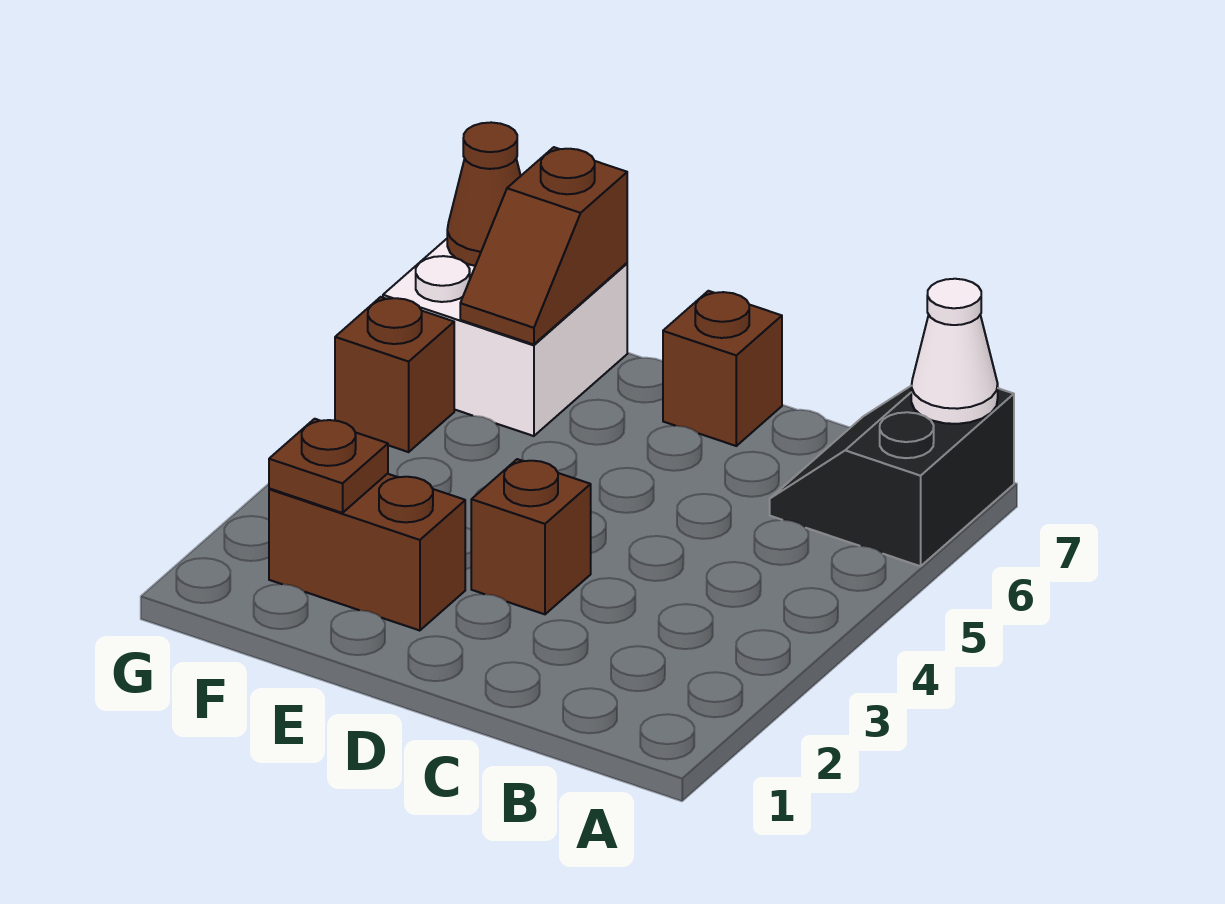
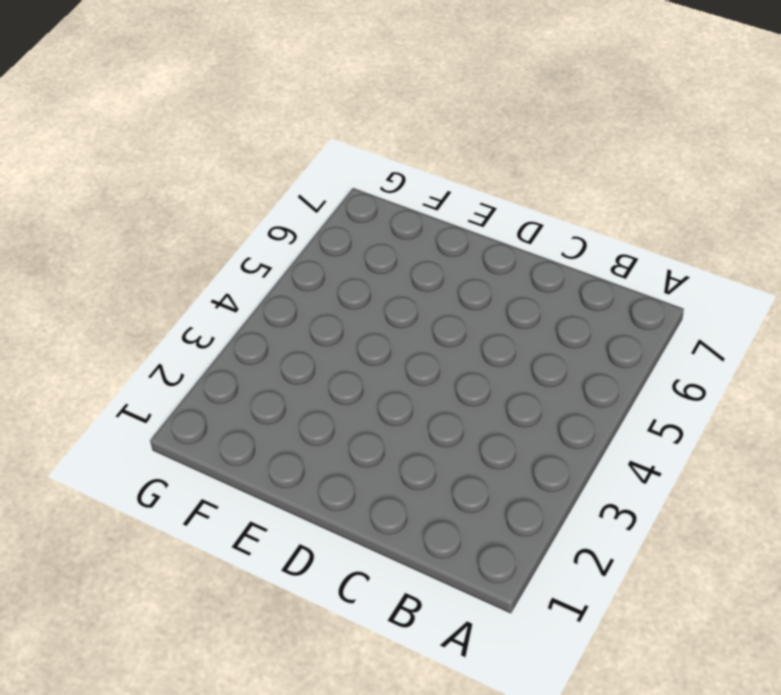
none -> black 2x2 slope [770,386,1014,566]
none -> brown 1x1 brick [471,459,591,614]

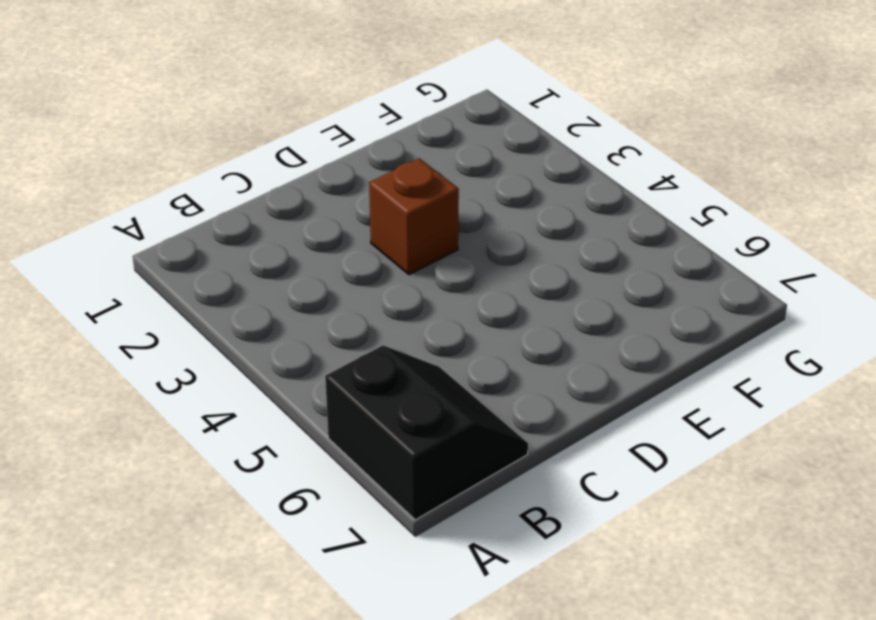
none -> brown 1x1 brick [663,291,782,446]
none -> brown 1x2 brick [269,474,465,631]

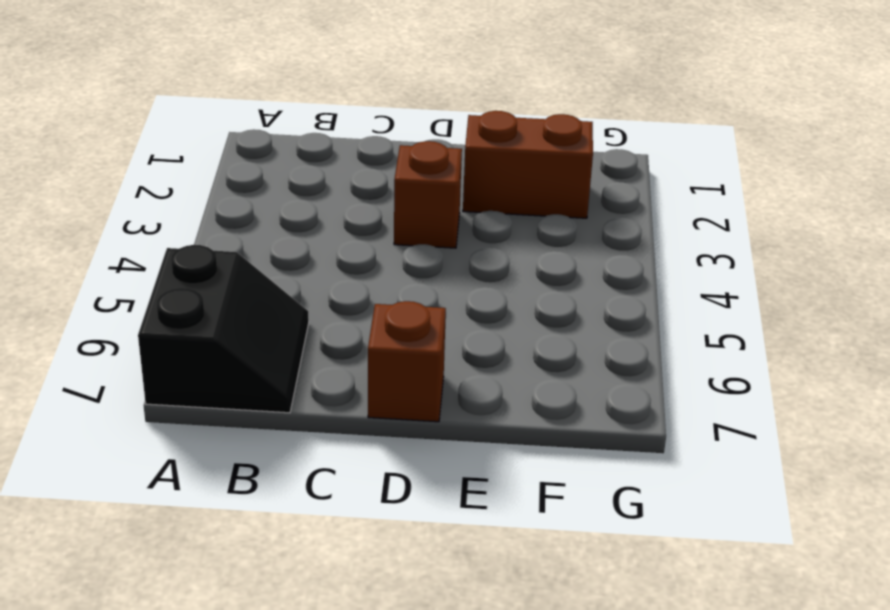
none -> white 2x2 brick [383,239,627,436]
none -> brown 1x1 brick [335,297,454,452]

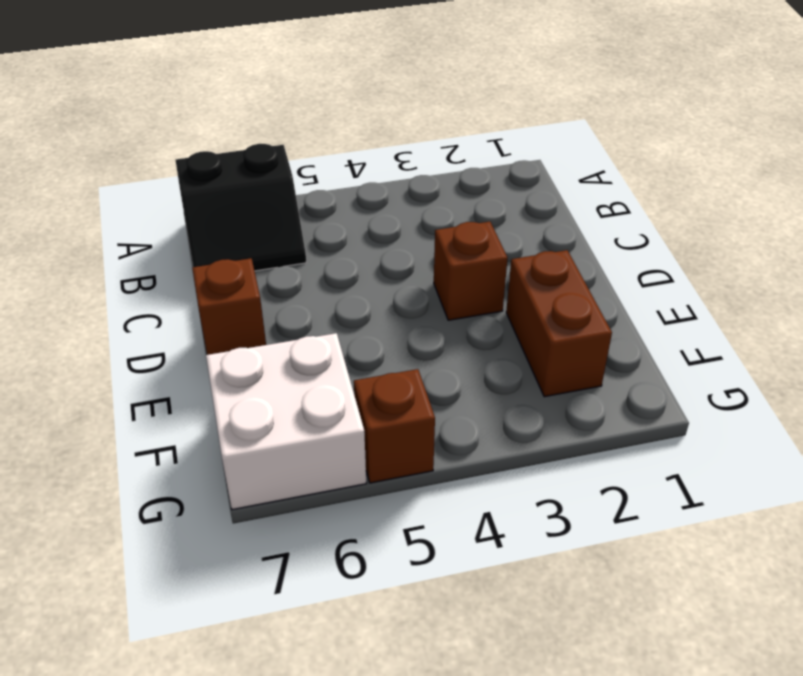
none -> white 1x1 cone [911,279,998,424]
none -> brown 1x1 plate [269,419,388,513]

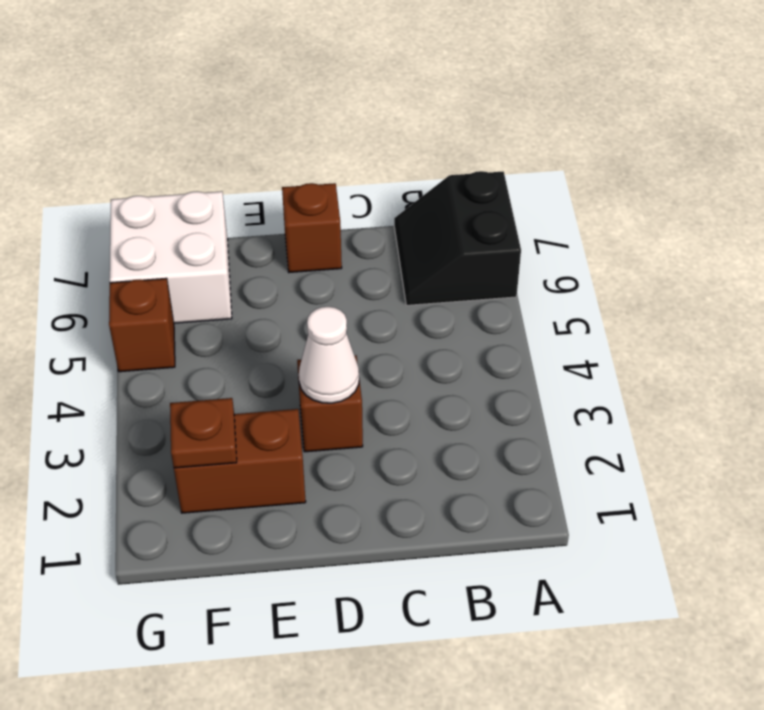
white 1x1 cone [299,307,359,403] -> white 1x1 cone moved to [911,279,998,424]
none -> brown 1x2 slope [460,147,627,345]
none -> brown 1x1 cone [447,122,521,266]

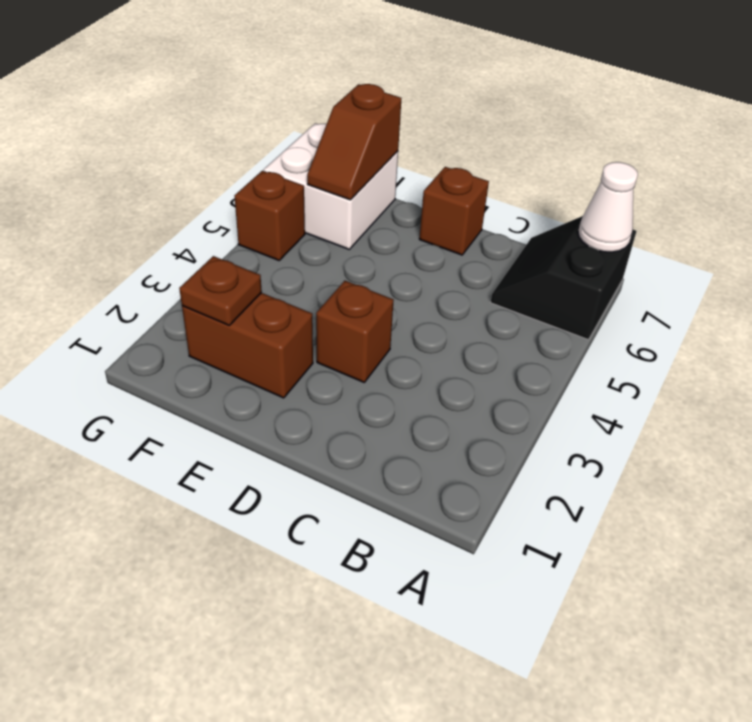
none -> brown 1x1 cone [447,122,521,266]

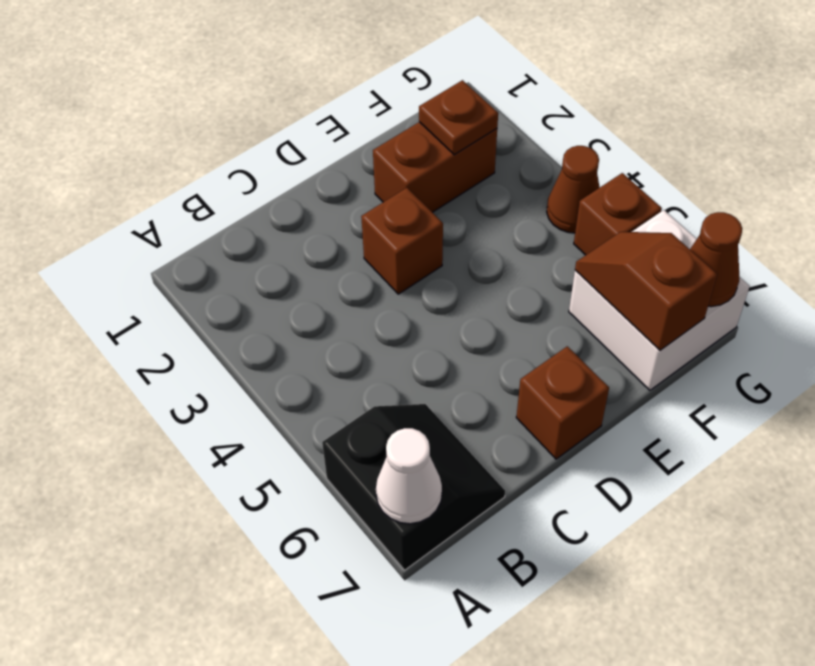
brown 1x1 cone [547,146,600,233] -> none

